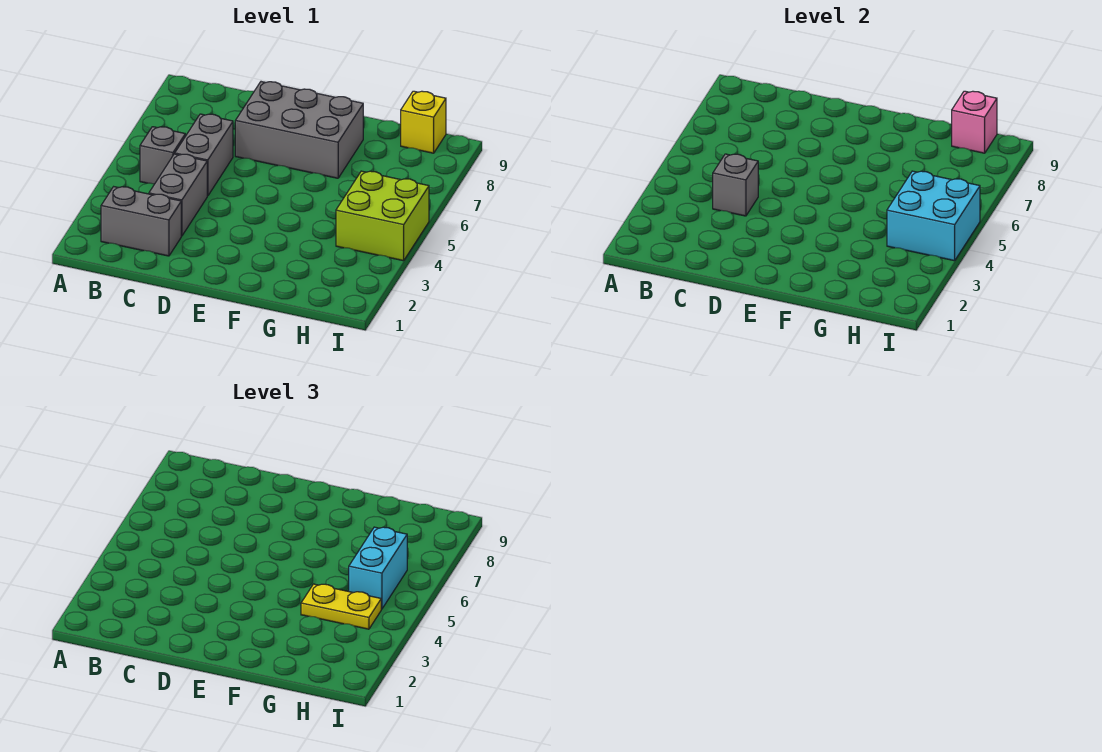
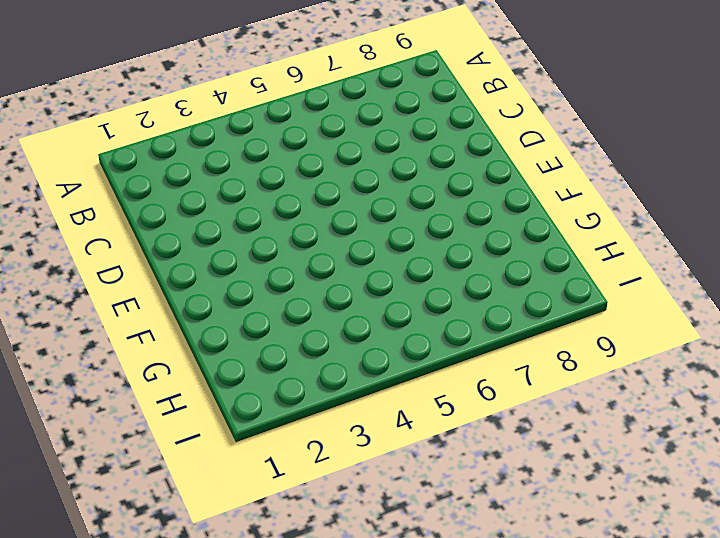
none -> grey 1x2 brick [101,187,181,256]
none -> grey 1x1 brick [140,127,185,184]
none -> grey 1x2 brick [149,154,207,236]

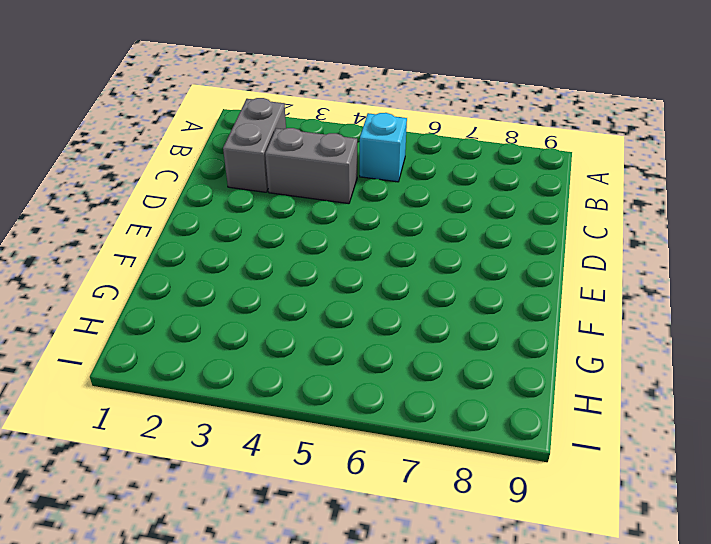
cyan 1x1 brick [360,113,407,182] -> grey 1x1 brick [140,127,185,184]
none -> grey 1x2 brick [175,114,233,196]
none -> grey 2x3 brick [235,82,363,178]
none -> lime 2x2 brick [336,171,429,261]

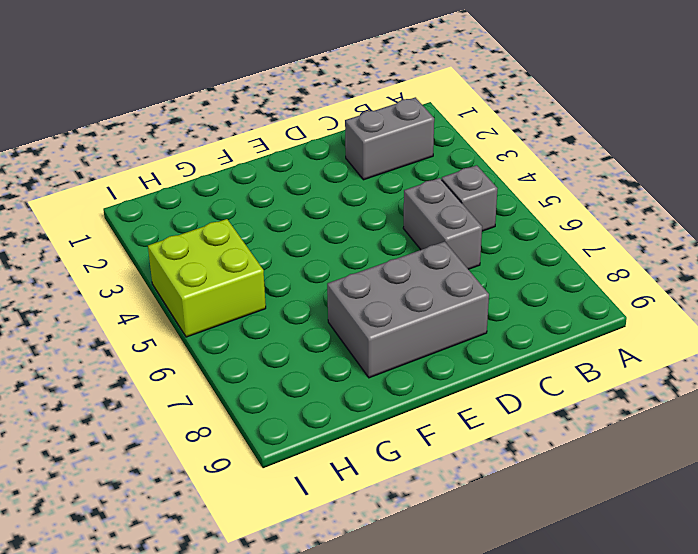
none -> grey 1x2 brick [149,154,207,236]
none -> yellow 1x1 brick [401,91,446,153]
none -> grey 1x1 brick [713,154,758,216]

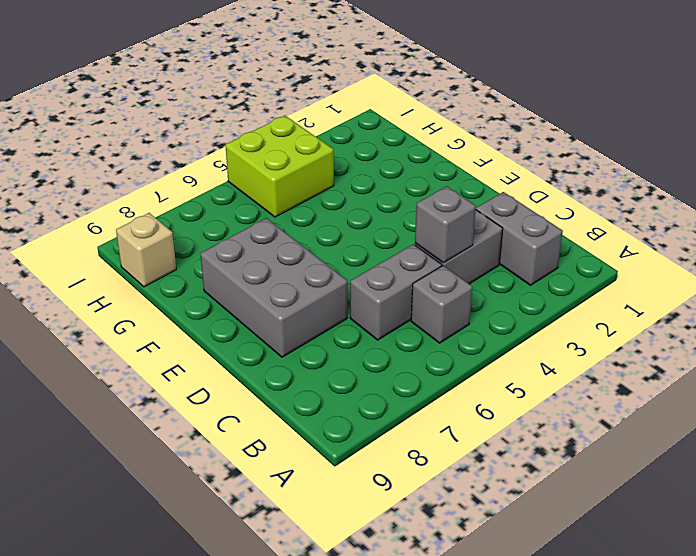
tan 1x1 brick [116,213,176,287] -> yellow 1x1 brick [401,91,446,153]
none -> cyan 2x2 brick [887,171,980,261]
none -> pink 1x1 brick [952,91,997,153]
none -> yellow 1x2 plate [301,584,381,629]

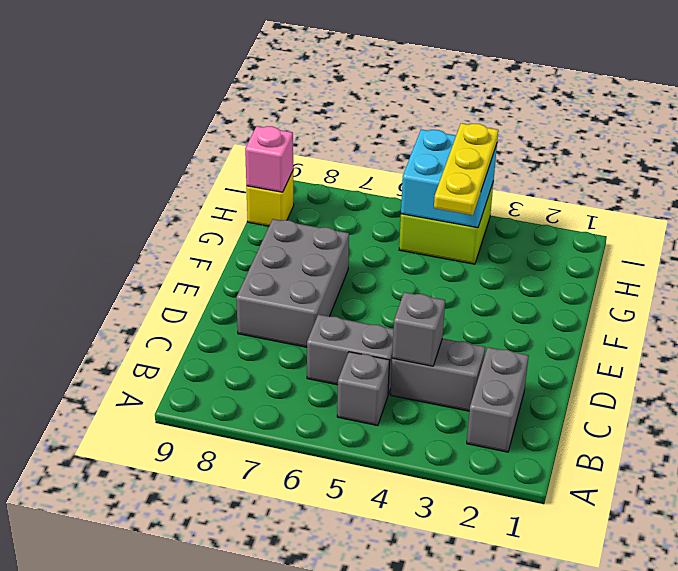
yellow 1x3 plate [434,123,498,215] -> yellow 1x2 plate [301,584,381,629]
none -> cyan 1x2 brick [349,527,407,609]

